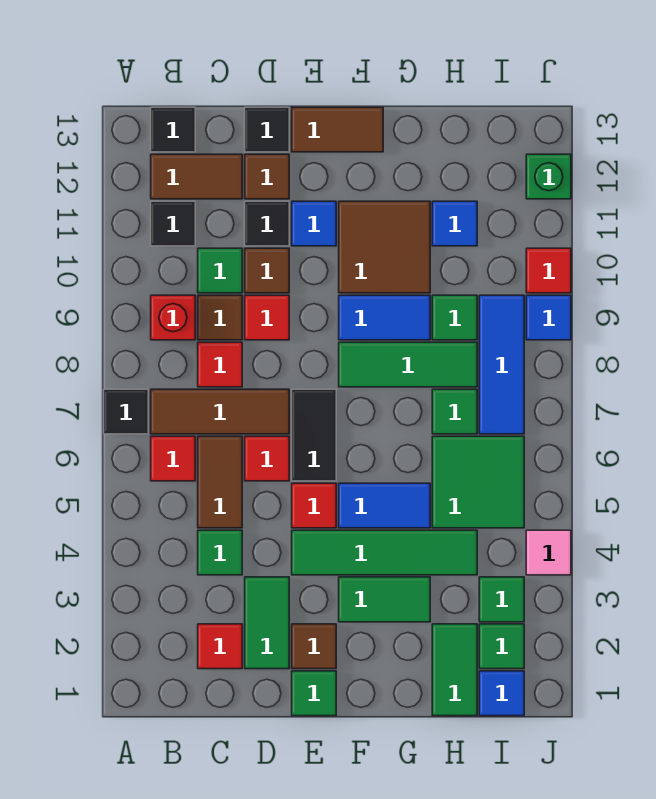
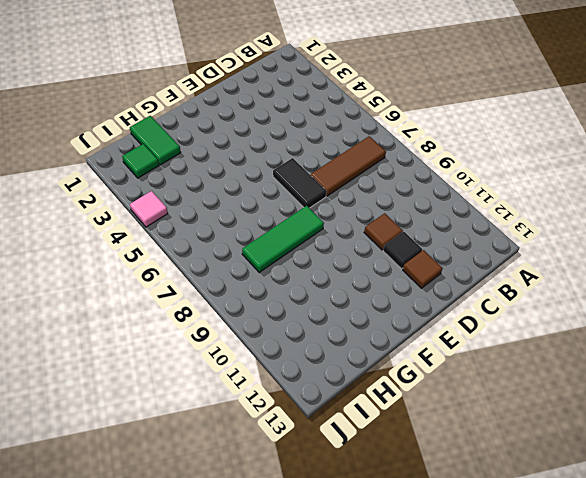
none -> black 1x1 tile [104,389,148,434]
none -> red 1x1 tile [151,436,195,481]
none -> red 1x1 brick [151,295,195,340]
none -> black 1x1 tile [151,201,195,246]

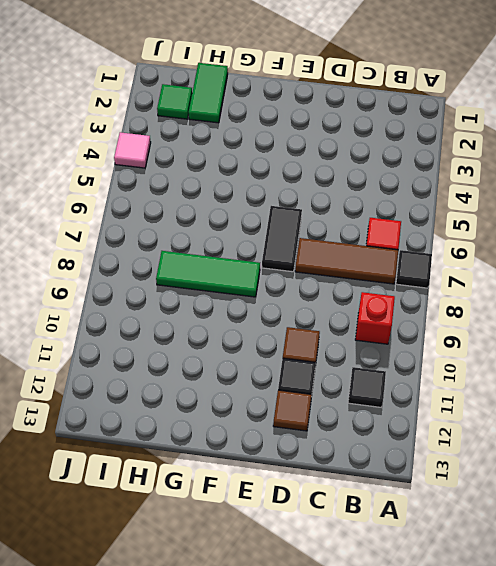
none -> brown 1x2 tile [151,154,242,199]
none -> black 1x1 tile [151,107,195,152]
none -> red 1x1 tile [198,624,242,669]
none -> green 1x1 tile [198,530,242,575]

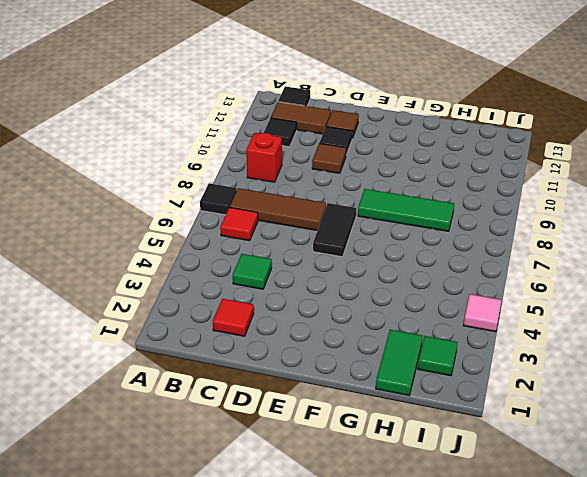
none -> brown 1x2 tile [198,436,242,528]
none -> red 1x1 tile [198,342,242,387]
none -> brown 1x1 tile [198,295,242,340]
none -> green 1x1 tile [198,248,242,293]

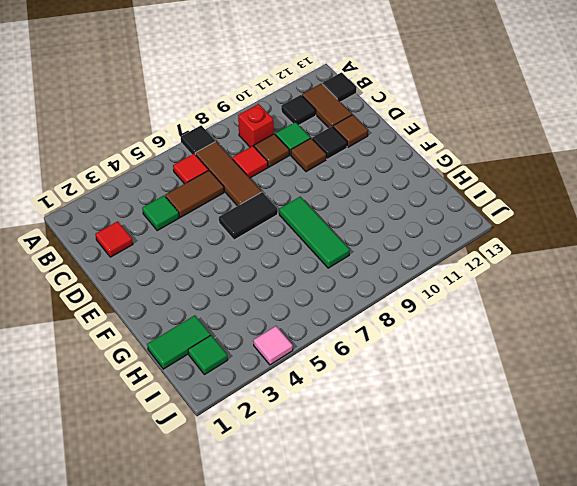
none -> green 1x2 tile [245,577,289,669]
none -> red 1x1 tile [245,436,289,481]
none -> red 1x1 tile [245,295,289,340]
none -> black 1x1 tile [245,107,289,152]

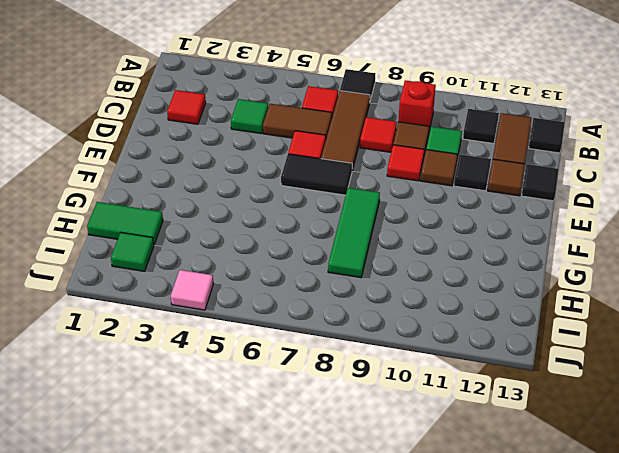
none -> green 1x2 tile [245,577,289,669]
none -> green 1x1 tile [292,671,336,716]
none -> brown 1x1 tile [292,624,336,669]
none -> green 1x4 tile [292,530,477,575]

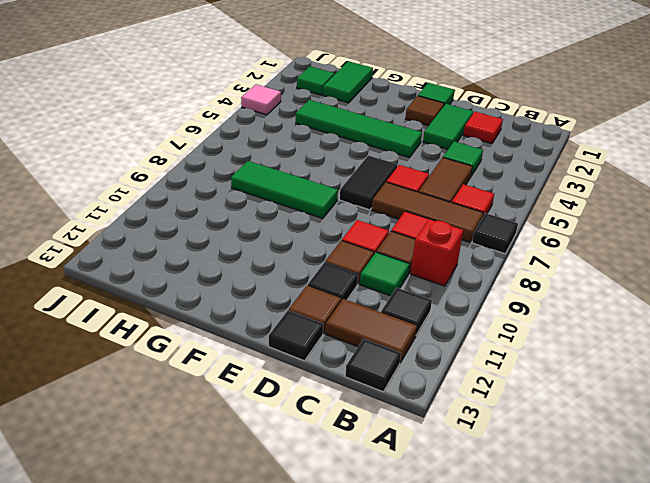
none -> red 1x1 tile [292,483,336,528]
none -> blue 1x1 tile [292,201,336,246]
none -> brown 1x2 tile [292,107,383,152]
none -> green 1x2 tile [339,577,430,622]

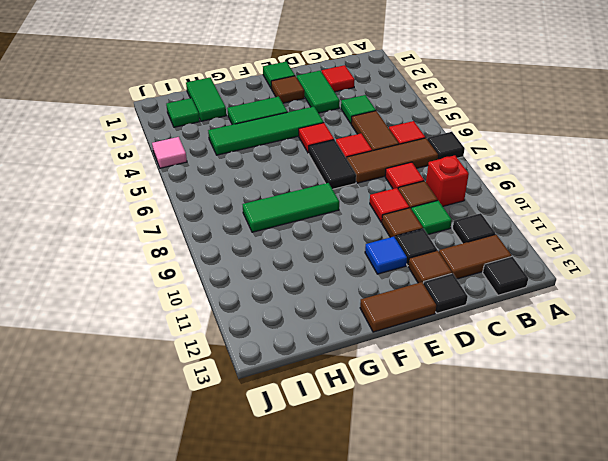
none -> blue 1x2 tile [339,483,430,528]
none -> blue 1x2 tile [339,295,430,340]
none -> brown 2x2 tile [339,201,430,293]
none -> green 2x2 tile [432,436,524,528]

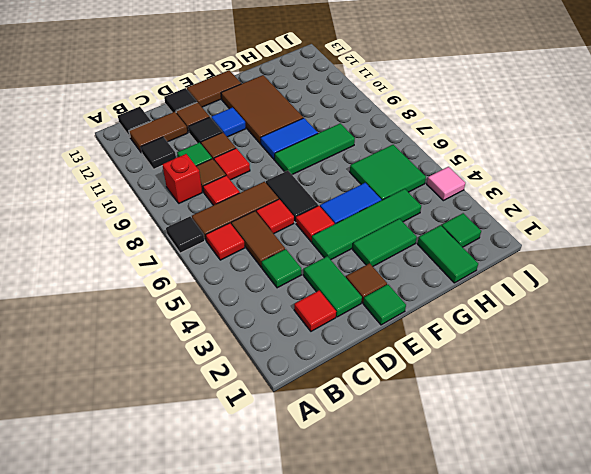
brown 2x3 tile [221,75,303,143] -> brown 2x2 tile [339,201,430,293]
none -> green 1x1 tile [432,389,477,434]
none -> green 1x1 tile [432,295,477,340]
none -> blue 1x1 tile [432,201,477,246]
none -> blue 1x1 tile [479,671,524,716]

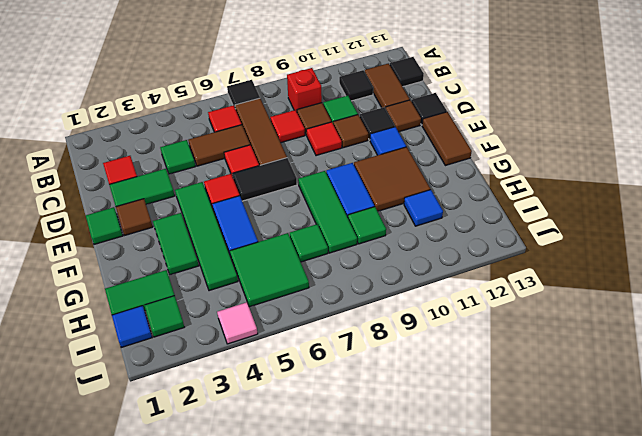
none -> green 1x1 tile [479,577,524,622]
none -> blue 1x3 tile [479,295,524,434]
none -> blue 1x1 tile [526,295,571,340]
none -> red 1x1 tile [526,248,571,293]

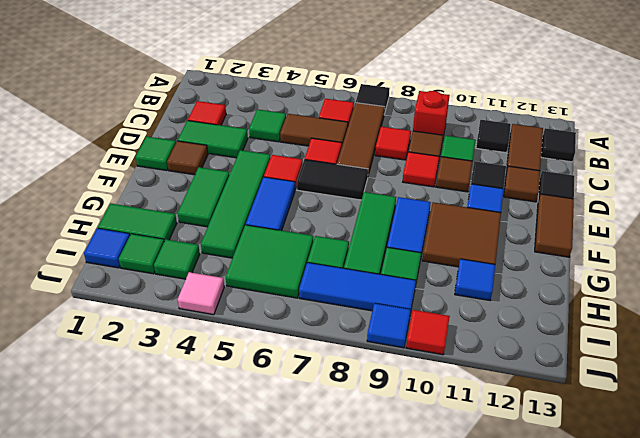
none -> green 1x1 brick [526,154,571,199]

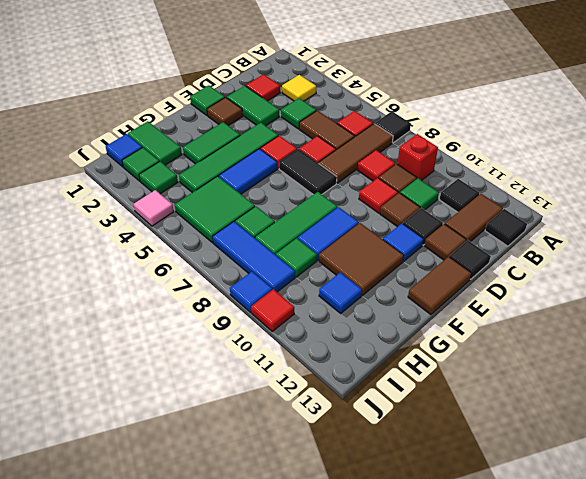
yellow 1x1 tile [282,75,316,101] -> none
none -> green 1x1 brick [526,154,571,199]

